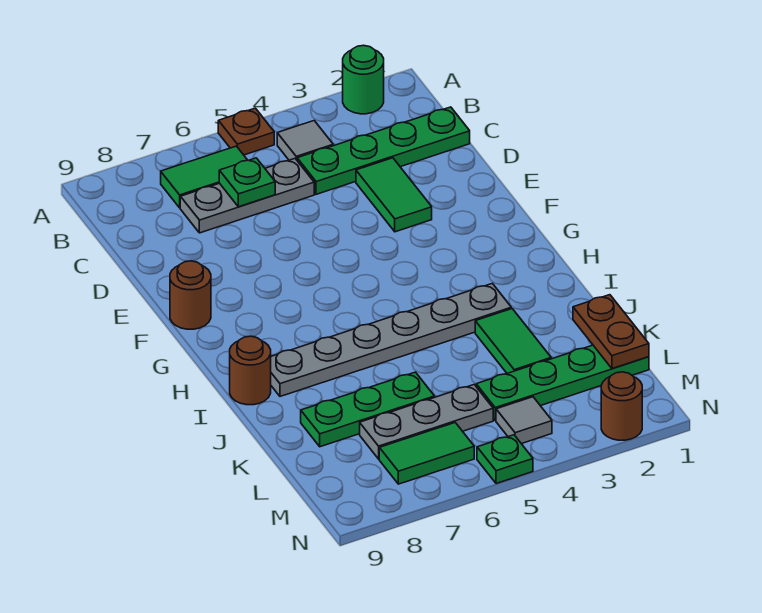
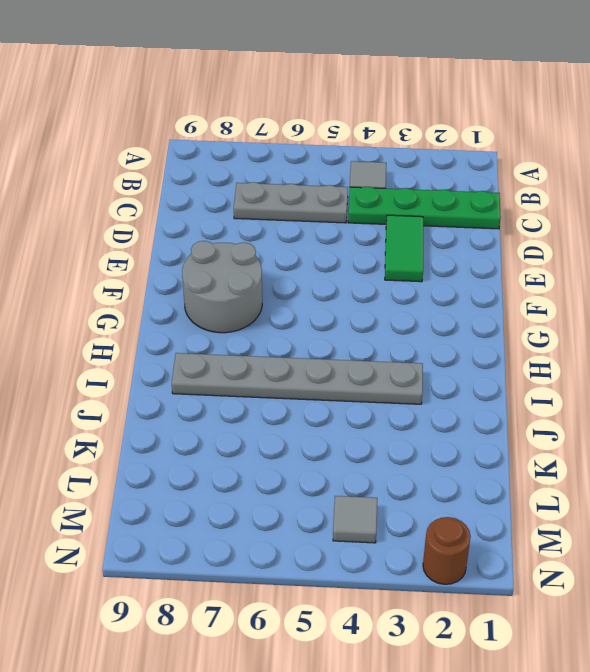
grey 2x2 round brick [182,241,262,333] -> none
none -> green 1x1 round brick [343,45,384,114]
none -> brown 1x1 plate [218,108,274,155]
none -> green 1x2 tile [161,146,247,208]

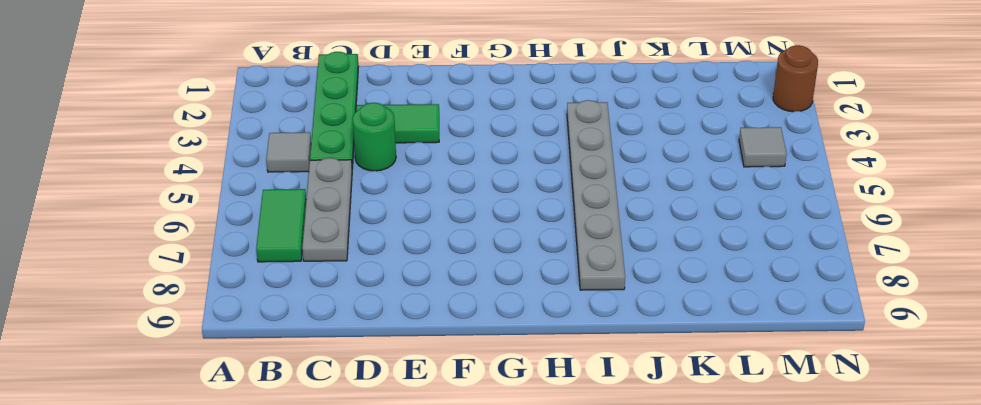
green 1x1 round brick [353,103,396,171] -> green 1x1 round brick moved to [343,45,384,114]
none -> brown 1x1 plate [218,108,274,155]
none -> brown 1x1 round brick [170,261,211,329]
none -> brown 1x1 round brick [230,336,271,405]

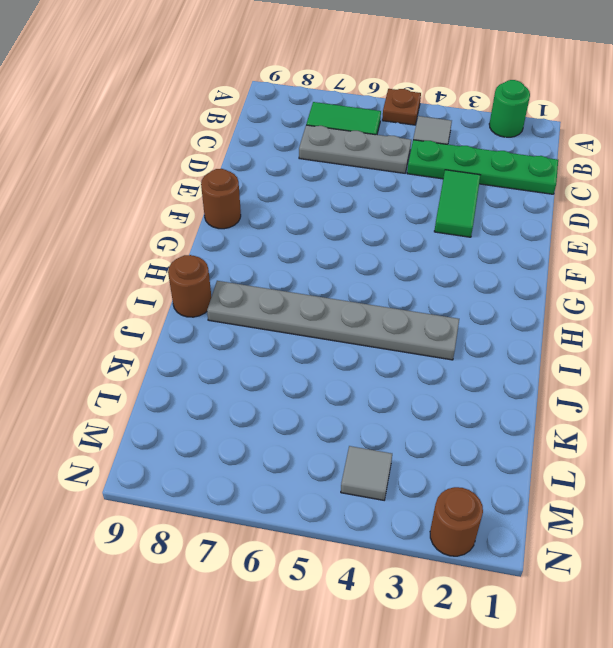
none -> green 1x2 tile [475,309,551,373]
none -> green 1x3 plate [301,372,435,447]
none -> green 1x4 plate [476,345,649,420]

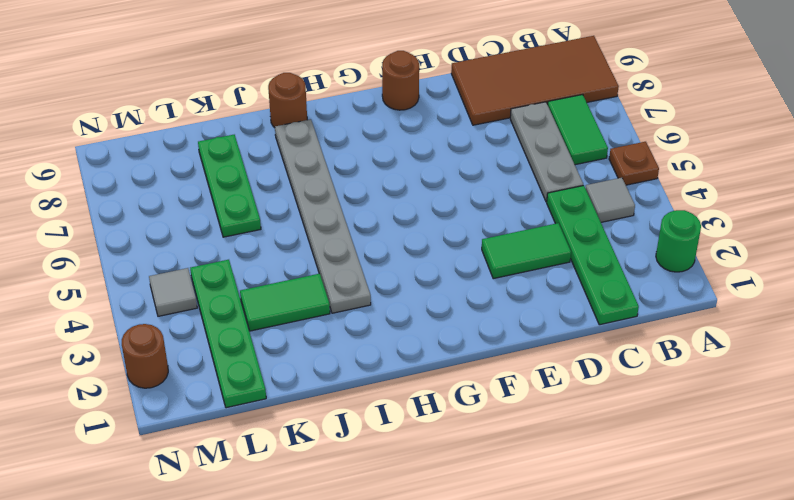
brown 2x4 tile [451,36,619,125] -> none
none -> grey 1x3 plate [360,385,493,459]
none -> green 1x2 tile [379,423,474,484]
none -> green 1x1 plate [477,435,533,484]

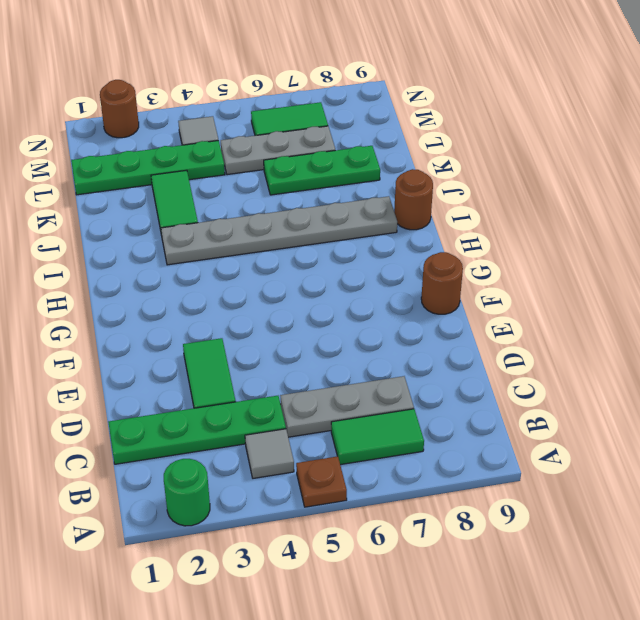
none -> green 1x1 plate [477,435,533,484]
none -> green 1x1 plate [219,158,275,207]
none -> brown 1x2 plate [573,295,649,369]

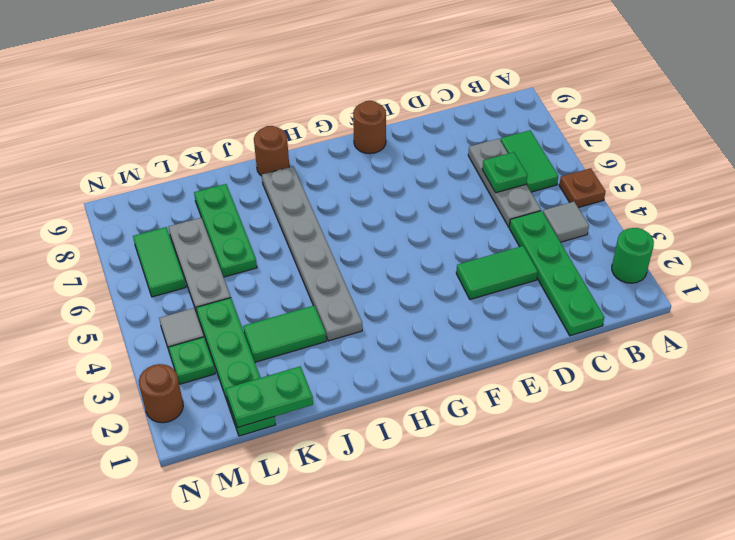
green 1x2 plate [226,366,313,427] -> brown 1x2 plate [573,295,649,369]
green 1x1 plate [168,337,215,384] -> green 1x1 plate moved to [477,435,533,484]

